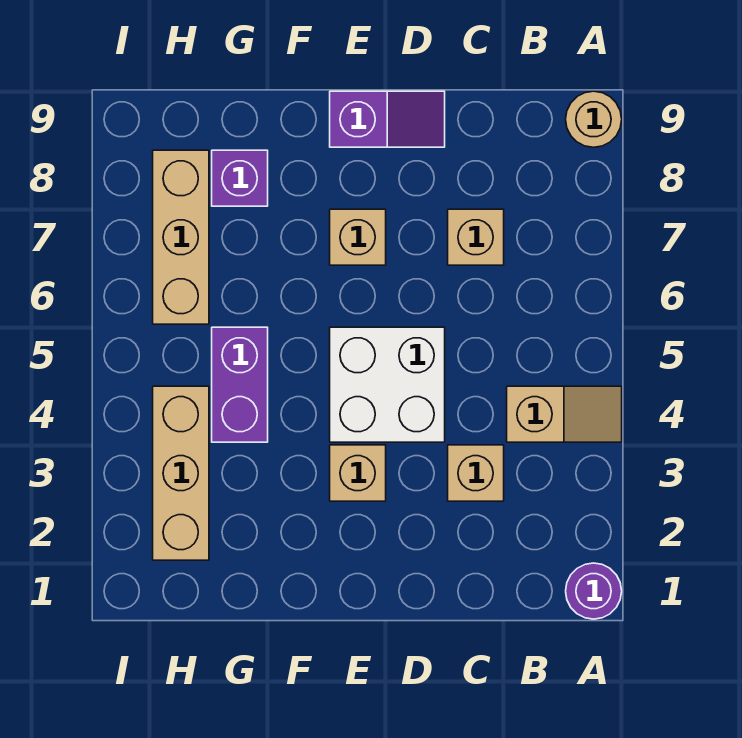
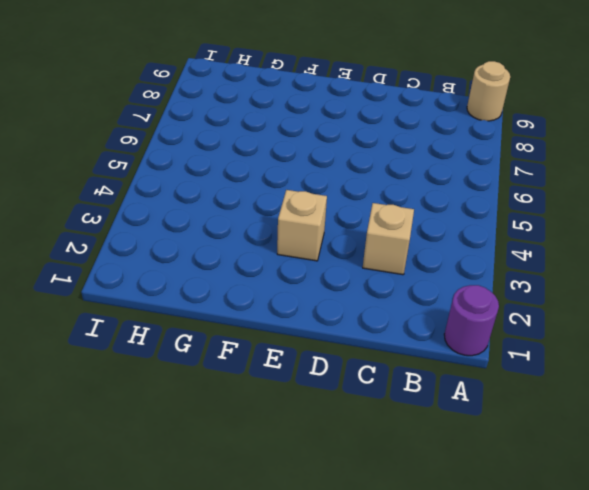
none -> tan 1x2 slope [507,386,622,442]
none -> tan 1x1 brick [448,209,504,265]
none -> white 2x2 brick [330,327,445,442]

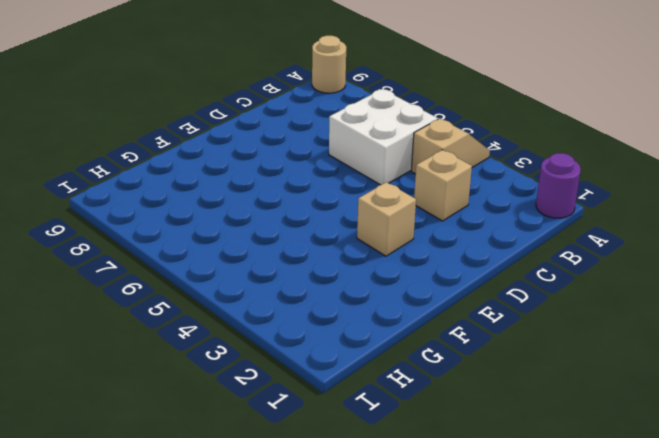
white 2x2 brick [329,89,438,185] -> white 2x2 brick moved to [330,327,445,442]
none -> tan 1x1 brick [448,209,504,265]
none -> purple 1x2 slope [330,91,445,147]
none -> tan 1x1 brick [330,209,386,265]

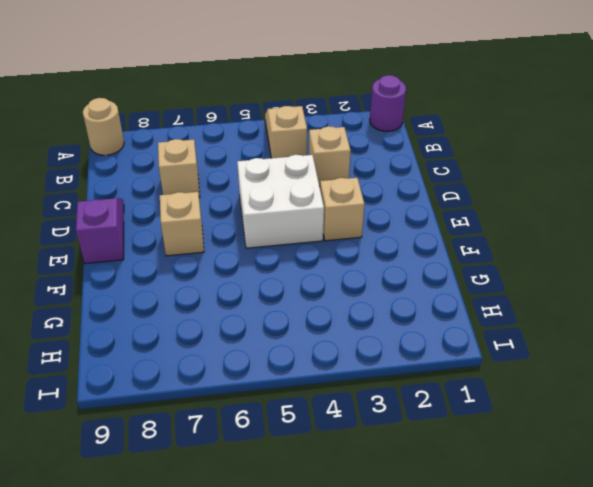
none -> purple 1x2 brick [212,327,268,442]
none -> purple 1x1 brick [212,150,268,206]
none -> tan 1x3 brick [153,386,209,560]

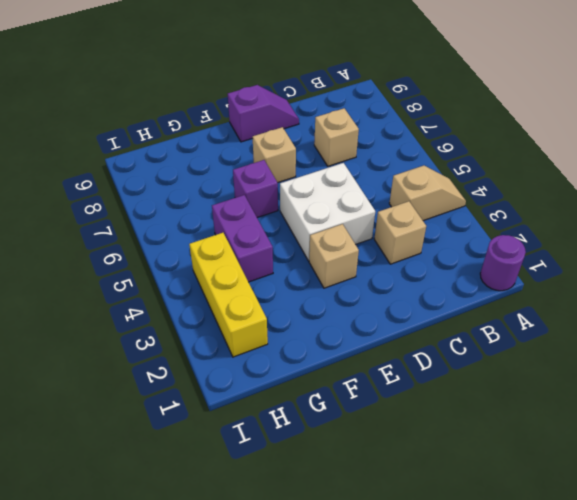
purple 1x1 brick [233,160,278,218] -> purple 1x1 brick moved to [212,150,268,206]
yellow 1x3 brick [189,233,268,357] -> tan 1x3 brick [153,386,209,560]
none -> tan 1x1 round brick [566,91,622,147]
none -> tan 1x3 brick [153,150,209,324]

